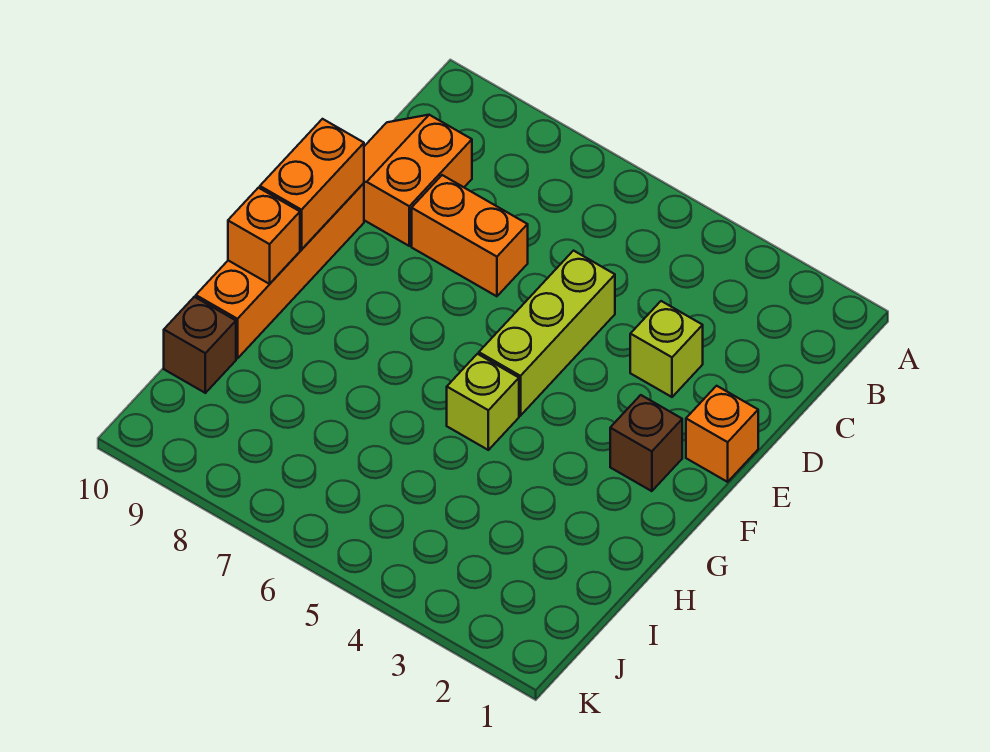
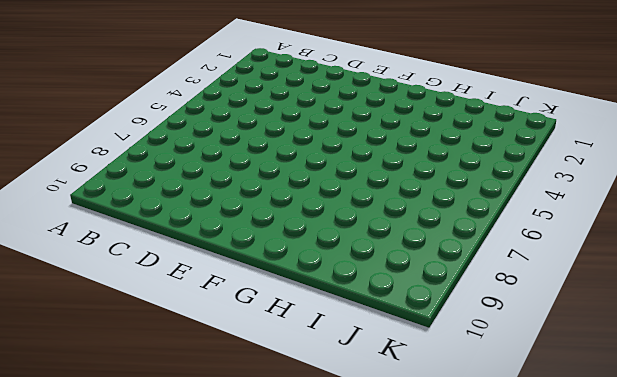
none -> orange 2x2 slope [364,115,472,246]
none -> lime 1x1 brick [630,301,703,397]

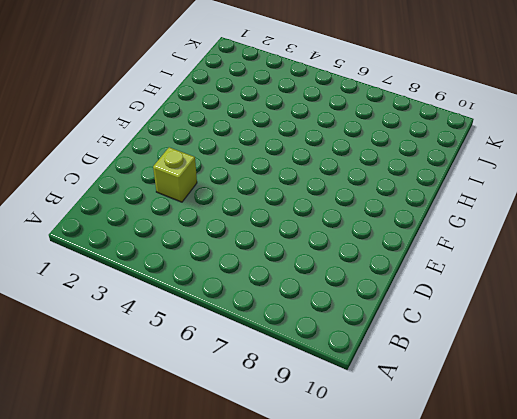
none -> orange 2x2 slope [364,115,472,246]
none -> lime 1x3 brick [479,251,615,416]

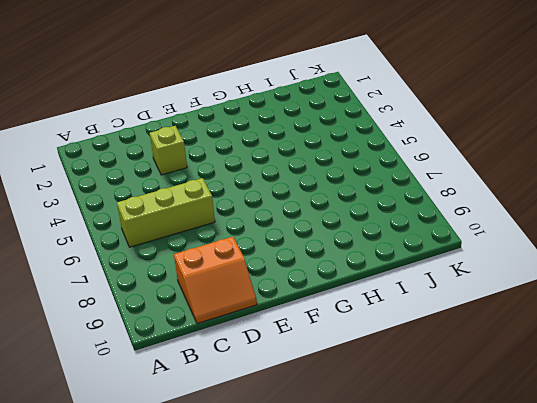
lime 1x3 brick [117,178,215,247] -> lime 1x3 brick moved to [479,251,615,416]
none -> orange 1x2 brick [412,175,528,296]
none -> orange 1x1 brick [686,386,758,482]

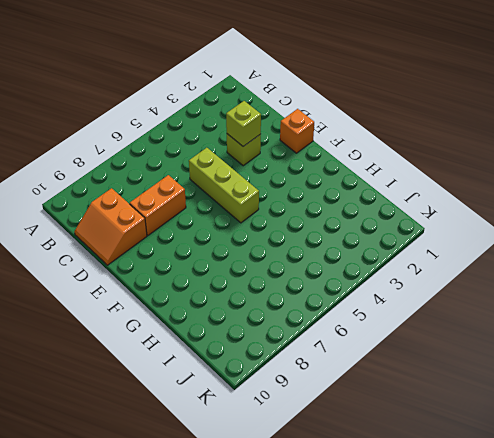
lime 1x1 brick [226,101,261,146] -> lime 1x1 brick moved to [447,354,519,450]
none -> orange 1x4 brick [196,183,364,359]
none -> brown 1x1 brick [610,395,682,491]

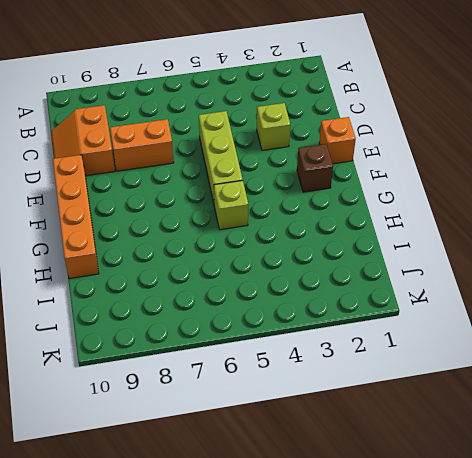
none -> brown 1x1 brick [164,297,236,393]
none -> orange 1x2 brick [260,119,364,249]

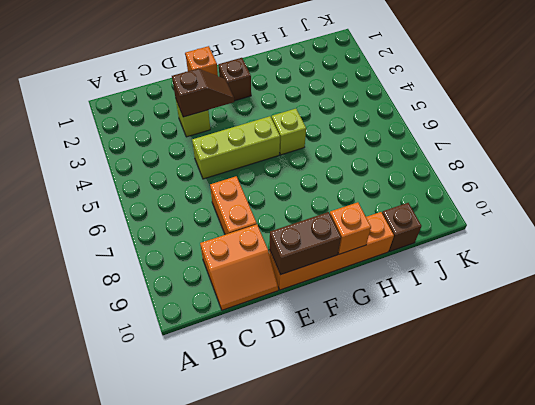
brown 1x2 slope [172,69,234,117] -> none
brown 1x2 brick [270,212,341,275] -> orange 1x2 brick [260,119,364,249]

